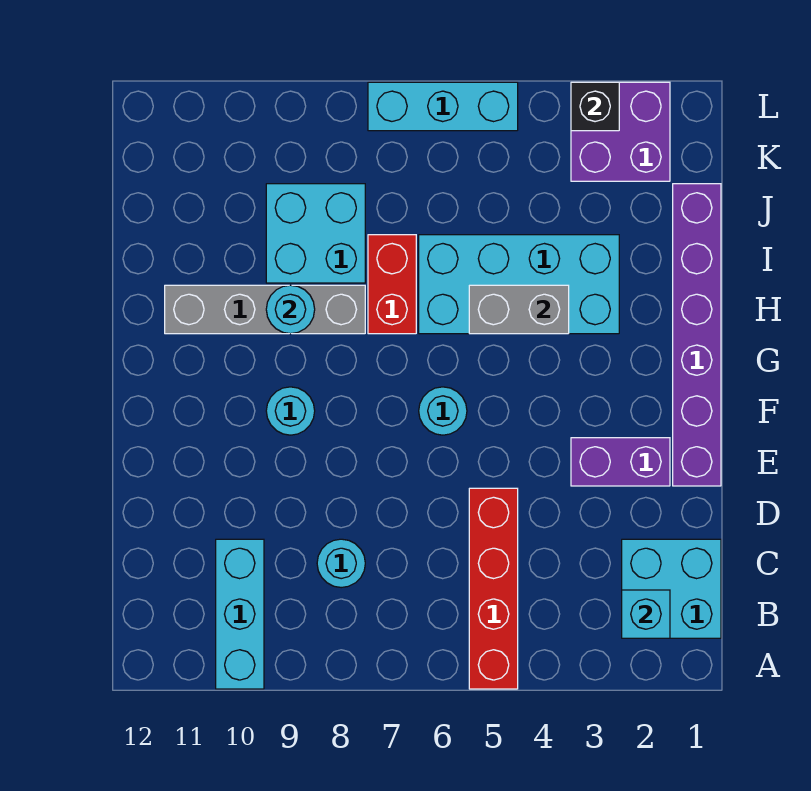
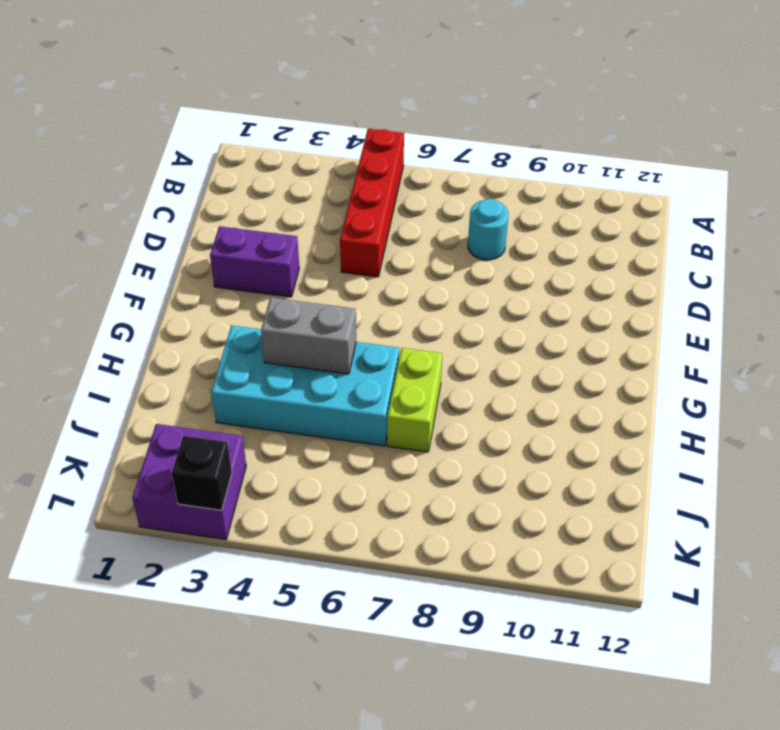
lime 1x2 brick [387,348,442,452] -> red 1x2 brick [368,235,416,334]
none -> cyan 1x3 brick [216,539,264,689]
none -> cyan 2x2 brick [622,539,721,638]
none -> purple 1x6 brick [673,184,721,486]

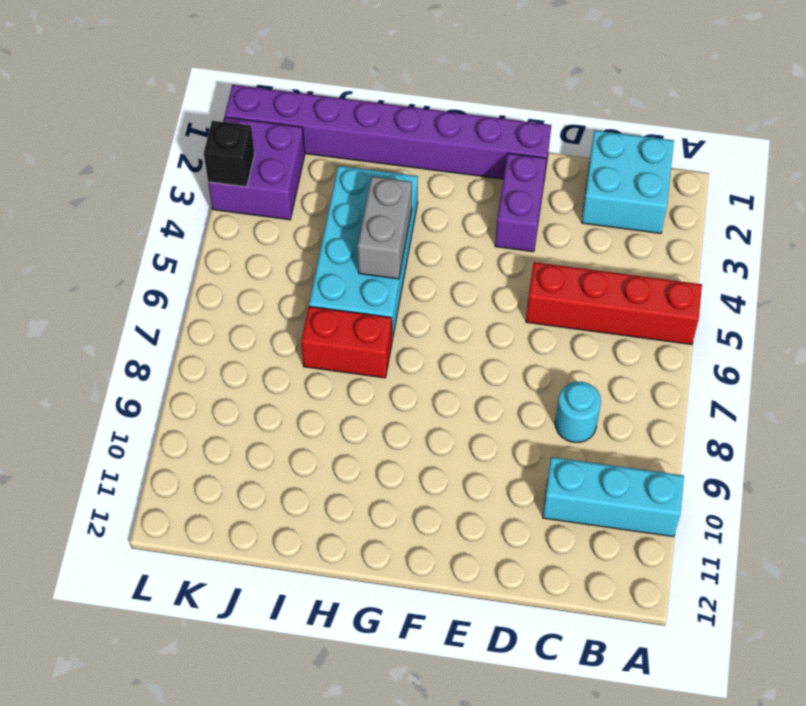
purple 1x8 brick [225,85,551,179] -> purple 1x6 brick [673,184,721,486]
none -> cyan 1x1 round brick [419,387,467,435]
none -> cyan 1x1 round brick [266,387,315,435]
none -> grey 1x4 brick [165,285,365,334]

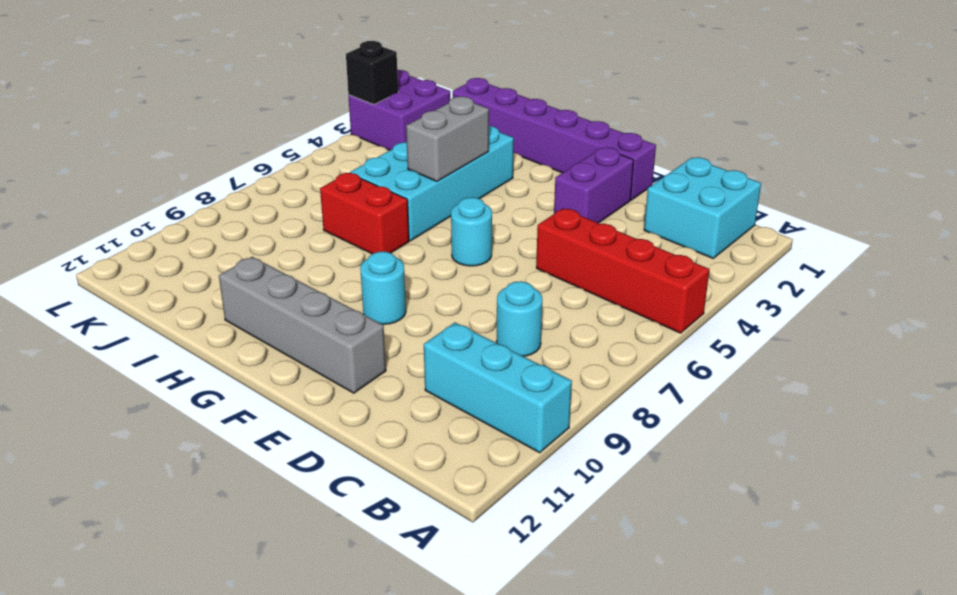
grey 1x4 brick [219,257,386,393] -> grey 1x4 brick turned to [165,285,365,334]
none -> cyan 2x2 brick [266,184,365,283]
none -> cyan 1x3 brick [368,82,518,131]
none -> cyan 1x1 brick [622,590,670,638]

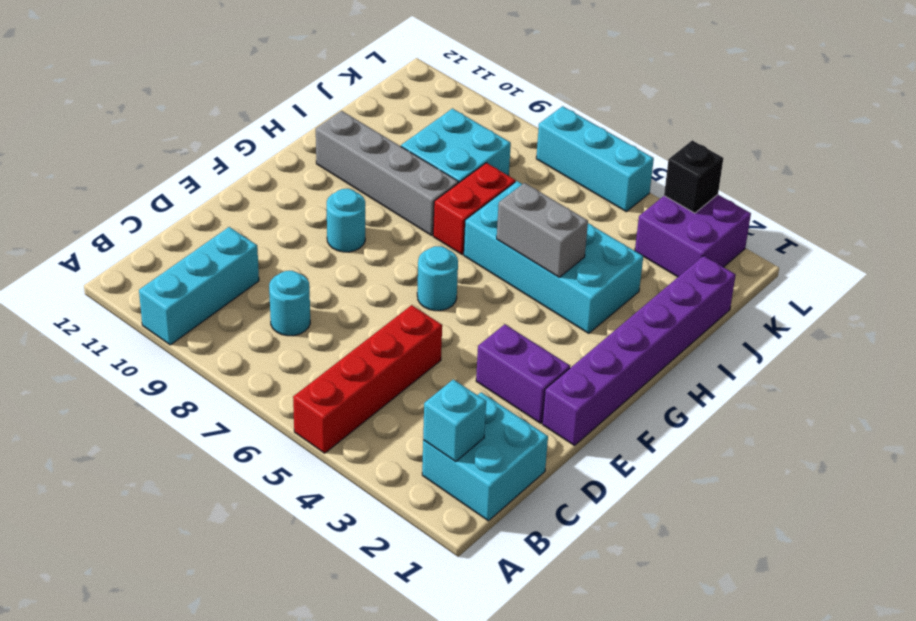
none -> cyan 1x1 round brick [266,285,315,334]

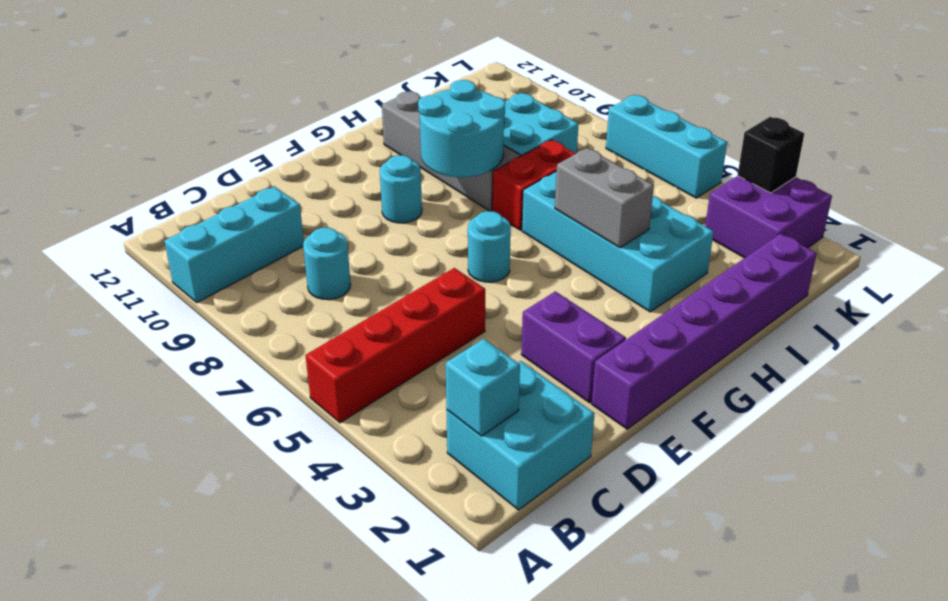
cyan 2x2 round brick [418,80,505,177] -> cyan 1x1 round brick [266,285,315,334]

